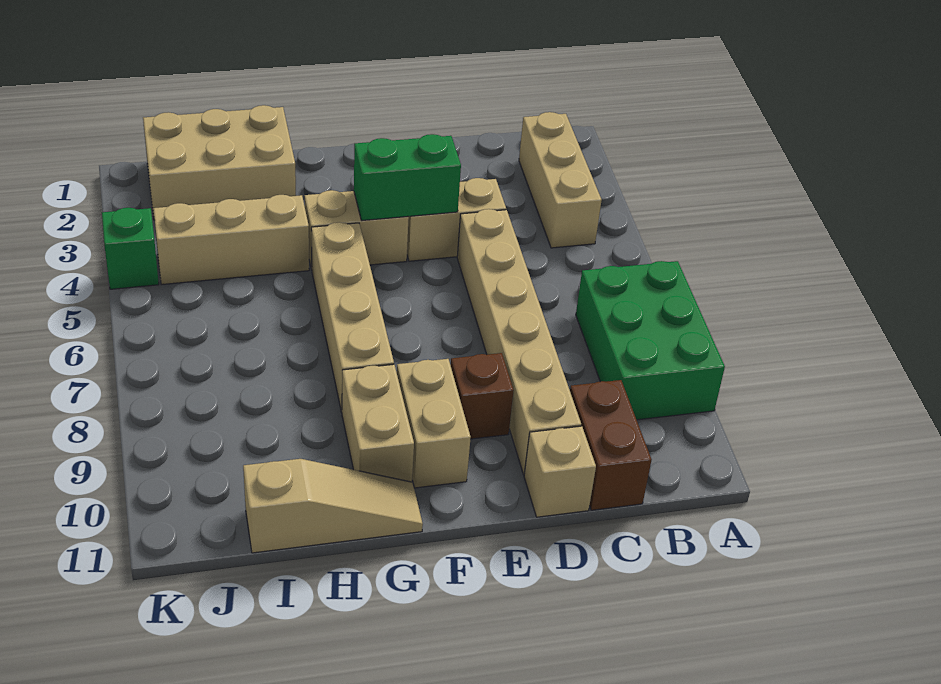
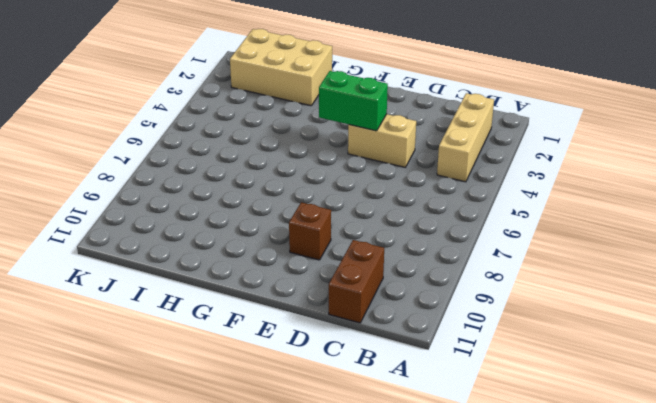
none -> green 2x3 brick [576,261,725,420]
none -> tan 1x6 brick [457,209,581,475]
none -> tan 1x1 brick [524,426,596,517]

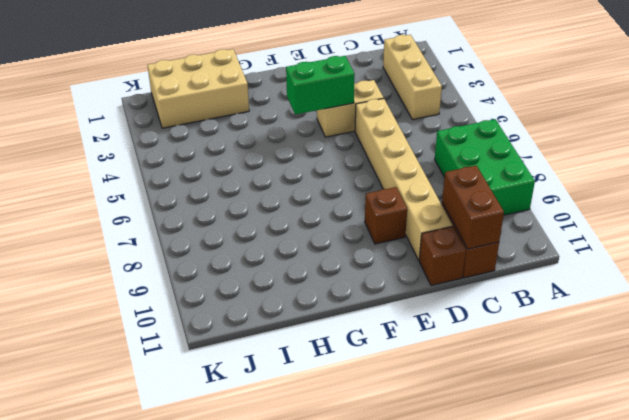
brown 1x2 brick [442,166,504,249] -> none
brown 1x1 brick [419,226,466,285] -> tan 1x1 brick [524,426,596,517]
none -> tan 1x2 brick [305,190,409,270]
none -> tan 1x2 brick [397,359,471,488]
none -> tan 1x4 brick [311,222,394,412]

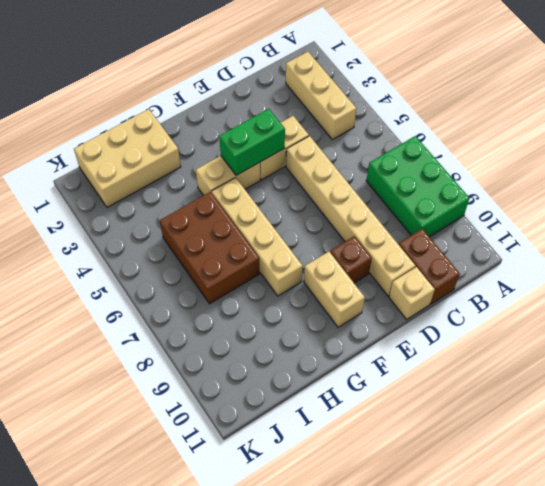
brown 2x3 brick [160,192,260,304] -> none
none -> tan 1x2 brick [342,364,414,482]
none -> tan 1x3 slope [243,459,423,553]
none -> tan 1x3 brick [153,195,309,285]

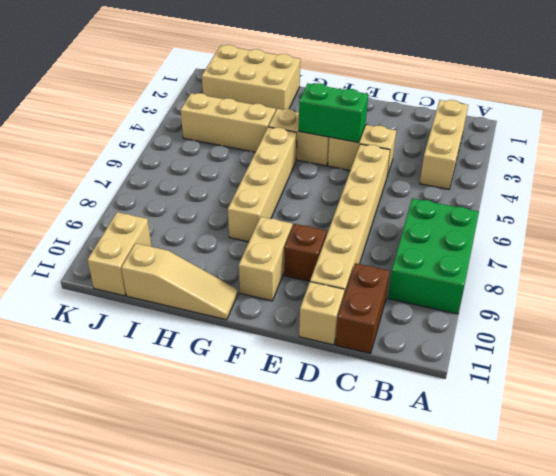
tan 1x2 brick [87,212,152,296] -> tan 1x2 brick moved to [342,364,414,482]
none -> green 1x1 brick [102,208,159,289]

